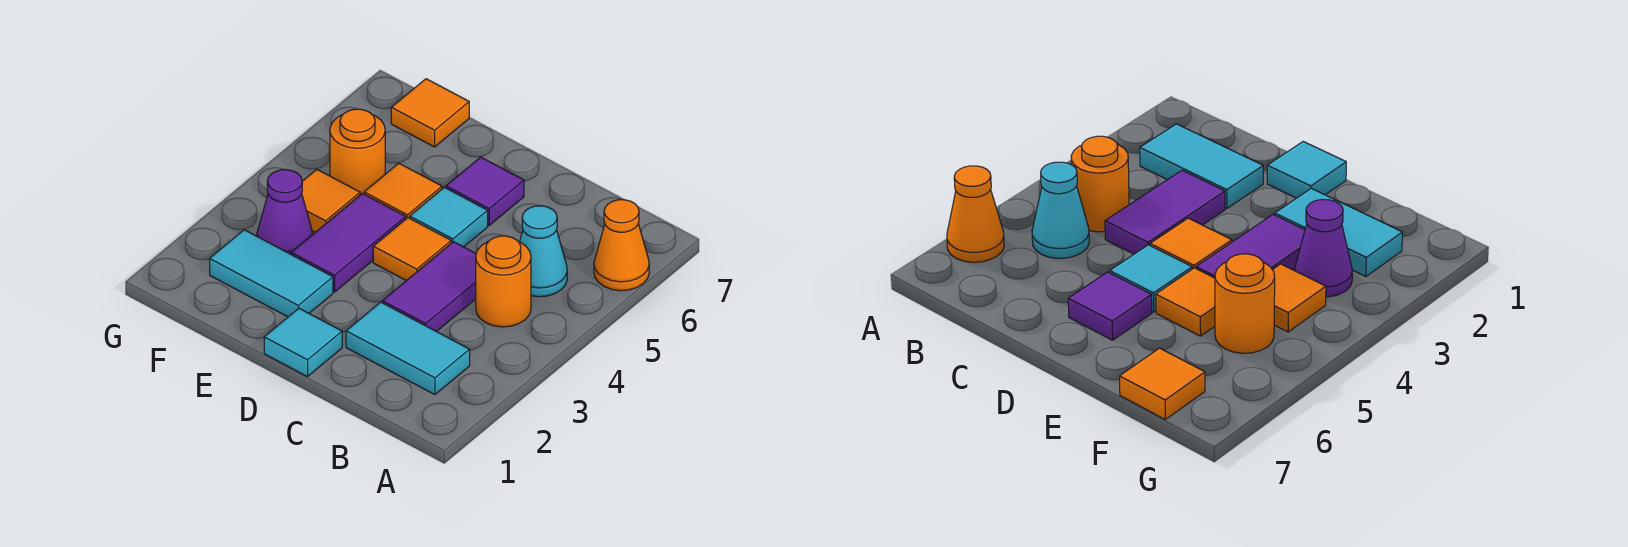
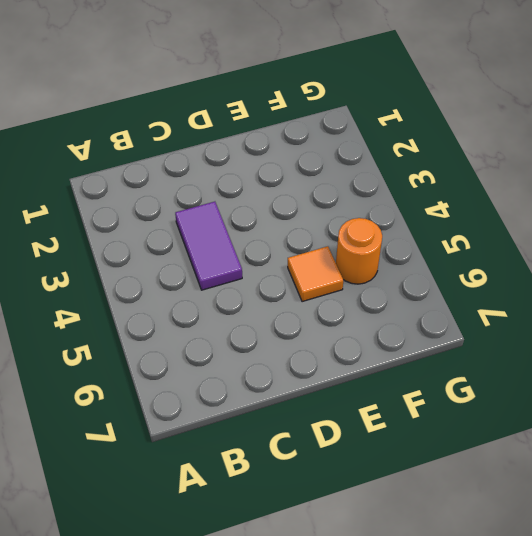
none -> orange 1x1 cone [594,200,649,291]
none -> cyan 1x2 tile [346,302,470,395]
none -> orange 1x1 round brick [476,236,531,327]

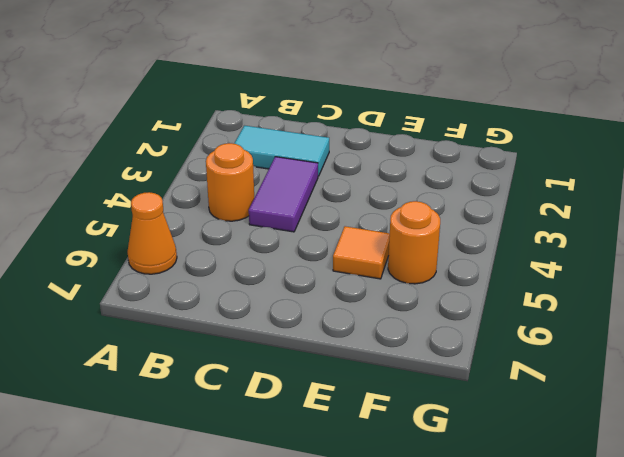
none -> cyan 1x1 cone [520,206,567,297]
none -> cyan 1x1 tile [264,308,342,377]
none -> orange 1x1 tile [373,218,451,281]

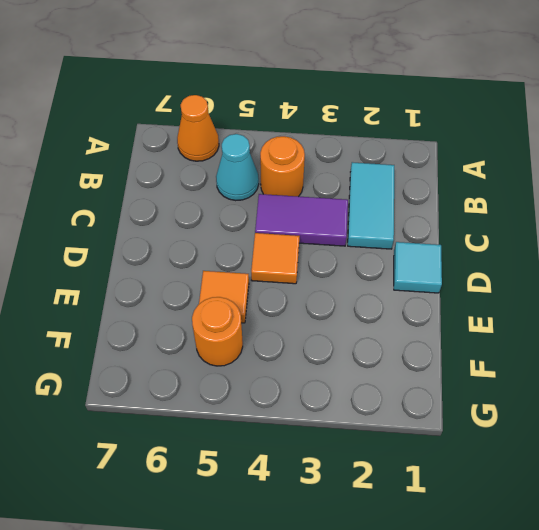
none -> cyan 1x1 tile [410,187,488,247]
none -> purple 1x1 tile [446,157,524,225]
none -> cyan 1x2 tile [210,230,333,317]

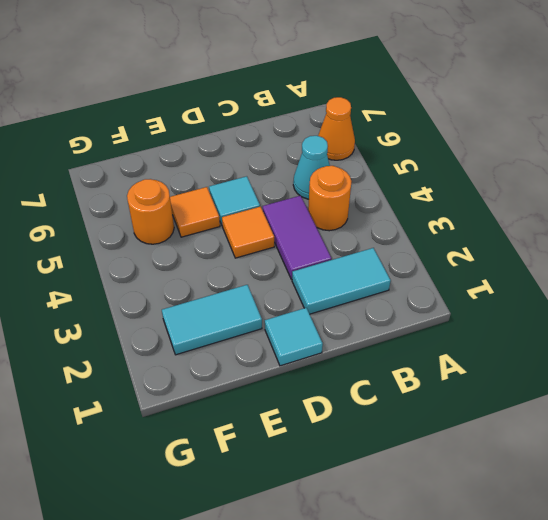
none -> purple 1x1 tile [446,157,524,225]
none -> purple 1x2 tile [291,194,406,292]
none -> purple 1x1 cone [257,170,313,254]

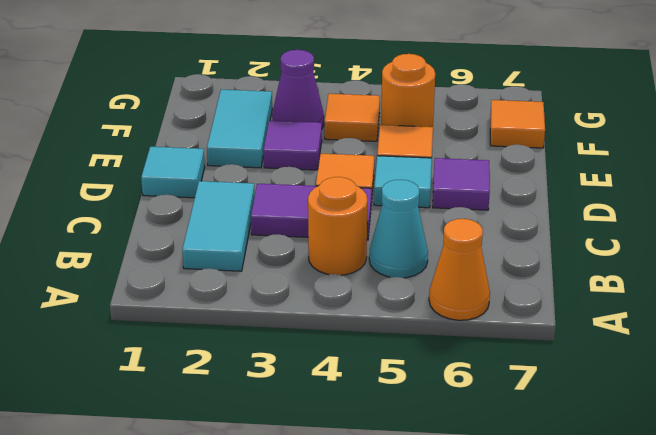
purple 1x1 tile [263,121,322,170] -> purple 1x2 tile [291,194,406,292]

